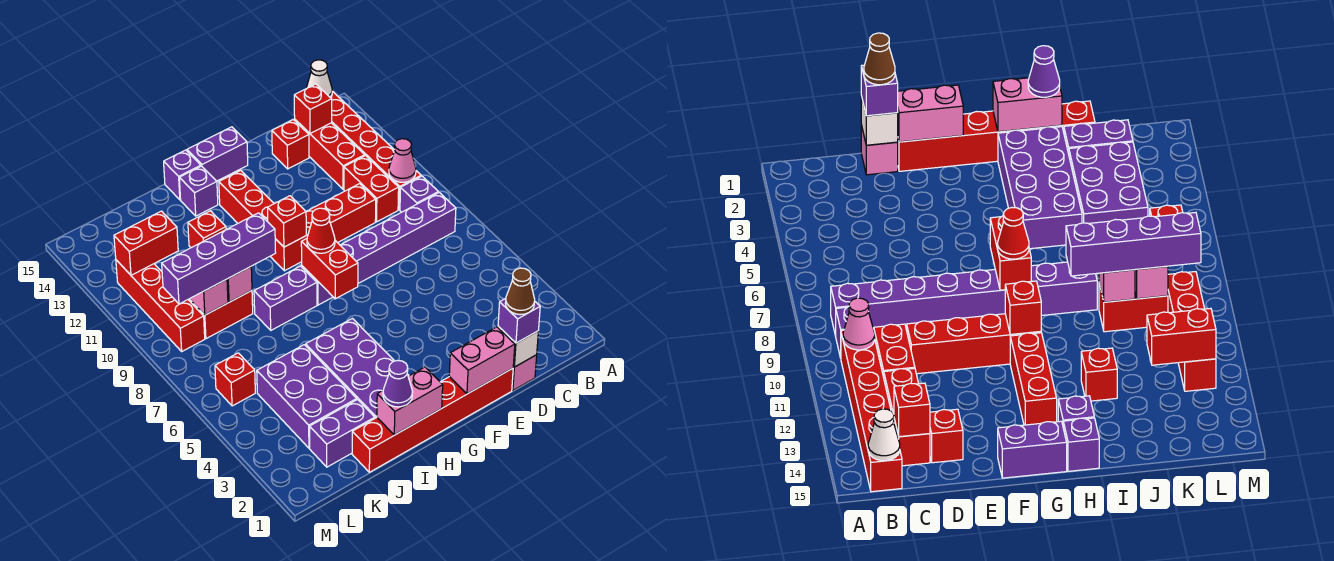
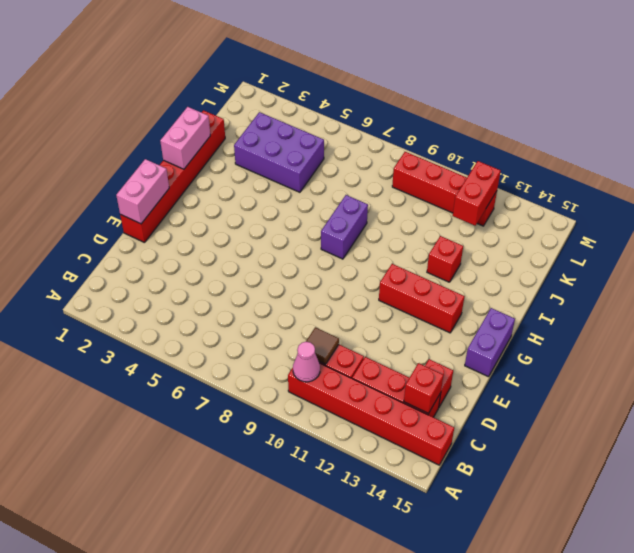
brown 1x1 tile [306,327,339,364] -> none
none -> purple 1x6 brick [302,193,456,305]
none -> purple 1x1 brick [400,176,438,212]
none -> pink 1x1 brick [512,355,537,390]
none -> red 1x4 brick [270,184,376,271]

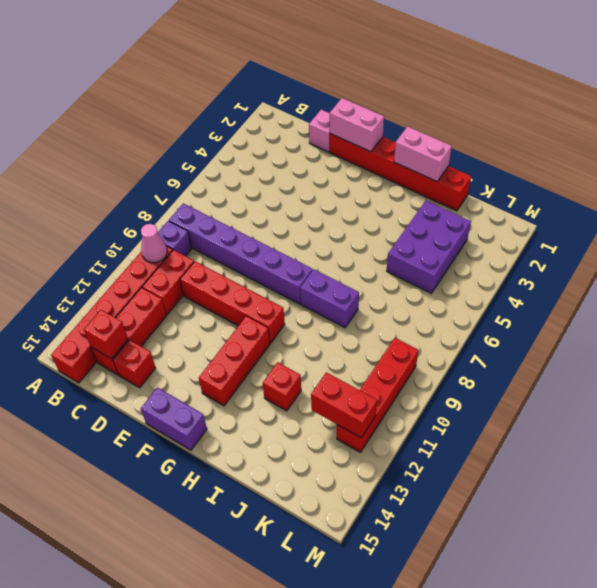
none -> purple 2x4 brick [306,318,409,418]
none -> purple 1x1 brick [179,166,218,216]
none -> purple 1x1 brick [164,150,201,200]
none -> purple 1x2 brick [310,400,375,467]

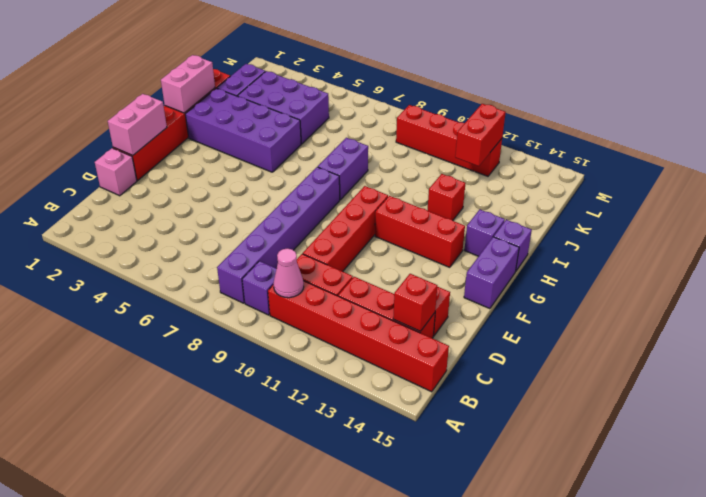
none -> red 1x2 brick [189,291,253,339]
none -> red 1x1 brick [215,353,255,406]
none -> white 1x1 cone [306,60,332,98]
none -> white 1x1 brick [498,326,538,367]

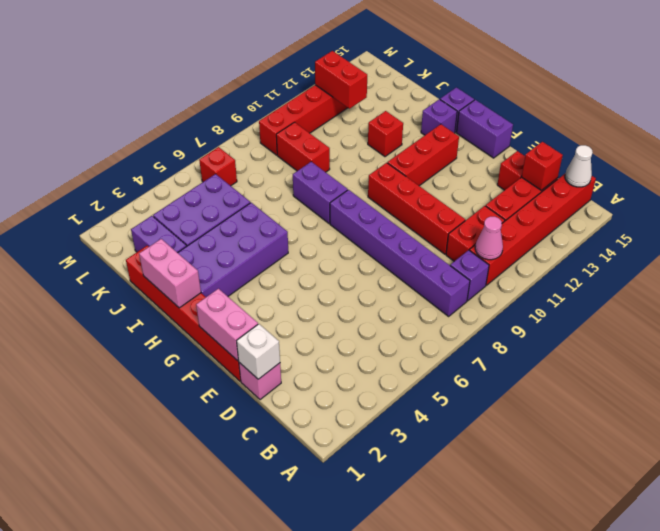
none -> red 1x2 brick [301,239,358,299]
none -> red 1x1 brick [268,196,306,247]
none -> pink 1x1 brick [227,267,252,302]
none -> pink 1x1 brick [190,279,228,315]

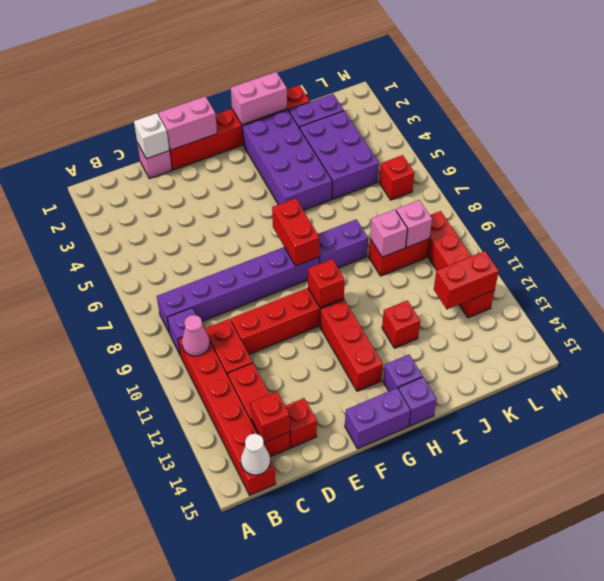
none -> purple 1x1 brick [498,298,540,343]
none -> red 1x1 cone [307,208,335,253]
none -> purple 1x1 cone [383,360,412,407]
none -> purple 1x4 brick [162,213,276,304]

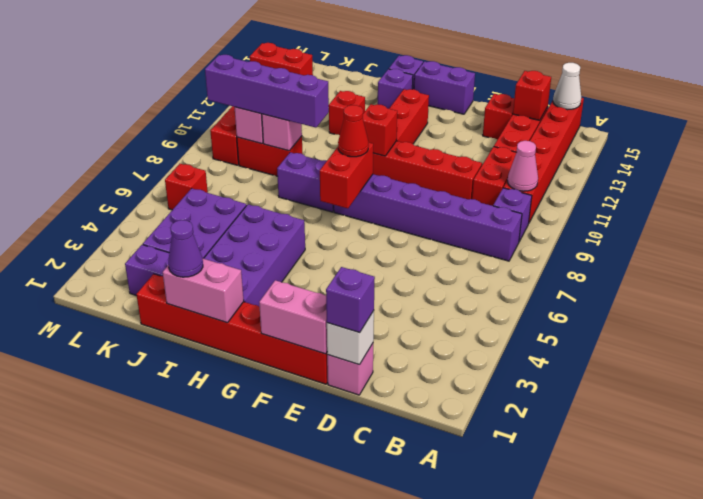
none -> brown 1x1 cone [505,268,535,315]

